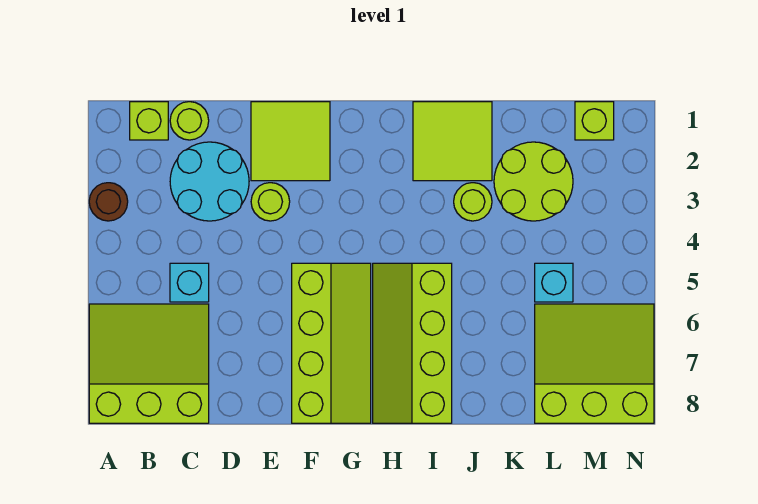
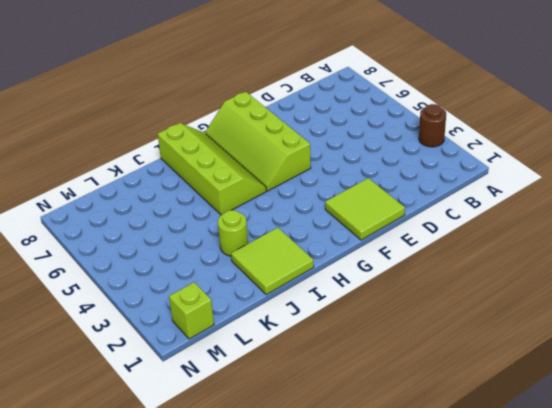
none -> lime 3x3 slope [89,304,209,423]
none -> lime 1x1 brick [130,102,168,140]
none -> lime 1x1 round brick [170,102,209,140]

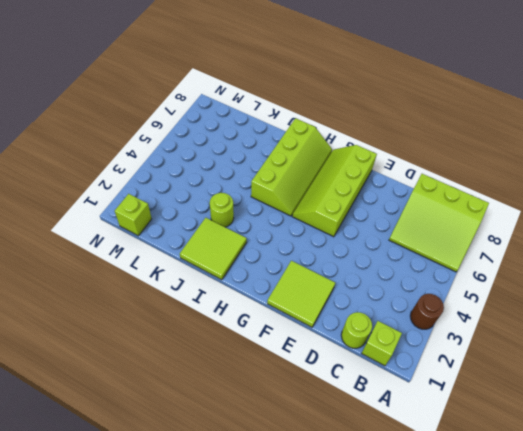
none -> cyan 2x2 round brick [170,142,249,221]
none -> cyan 1x1 brick [170,263,209,302]
none -> lime 1x1 round brick [251,183,290,221]

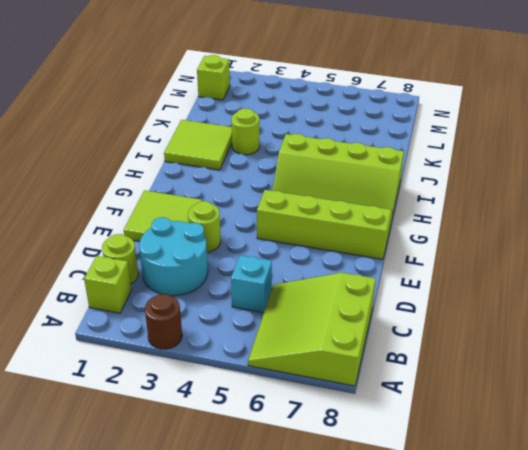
none -> lime 2x2 round brick [494,142,573,221]
none -> cyan 1x1 brick [535,263,573,302]
none -> lime 3x3 slope [535,304,654,423]

